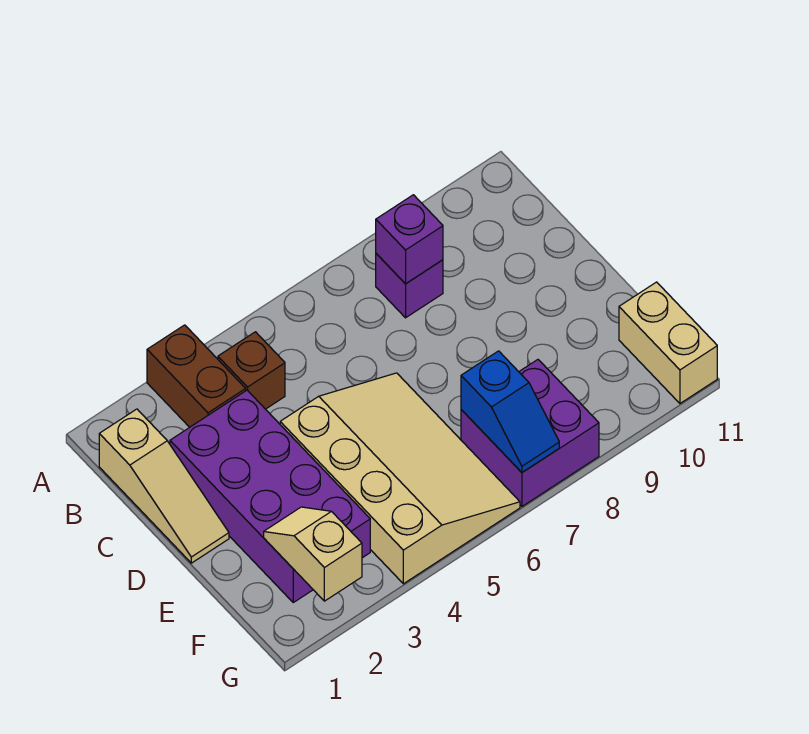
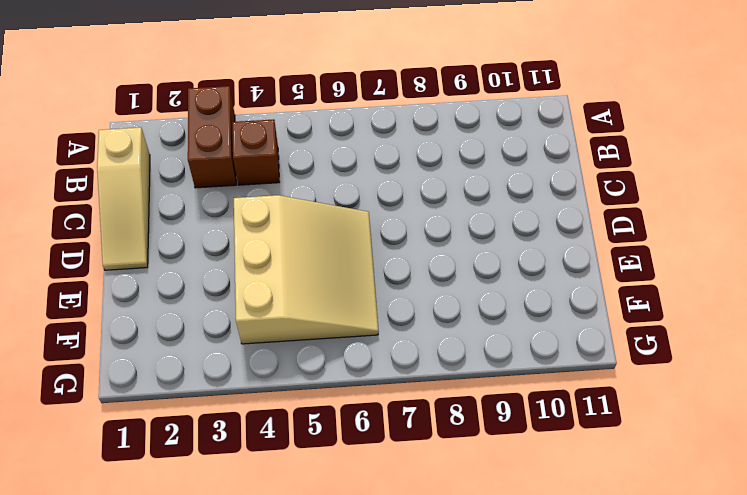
tan 3x3 slope [234,195,379,344] -> tan 3x4 slope [280,373,520,584]
none -> purple 1x1 brick [376,254,443,318]
none -> purple 2x4 brick [170,390,370,602]

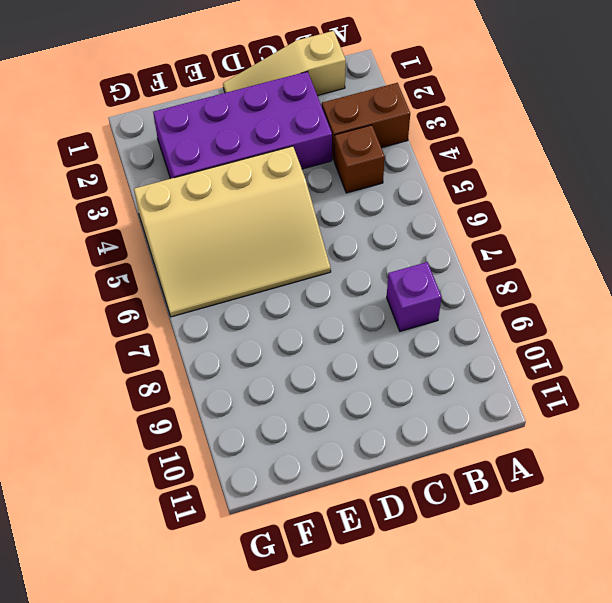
none -> purple 2x2 brick [461,360,599,506]
none -> tan 1x2 brick [619,282,717,403]

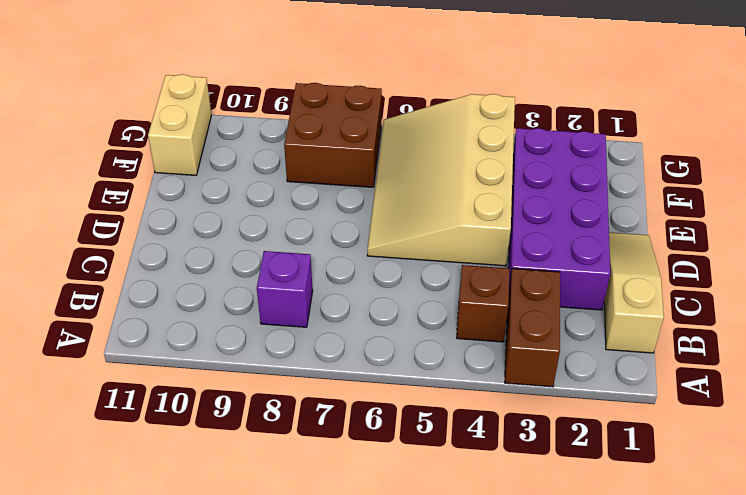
brown 2x2 brick [284,83,382,187] -> purple 2x2 brick [461,360,599,506]
none -> purple 1x1 brick [376,195,443,284]
none -> tan 1x2 slope [264,507,362,601]

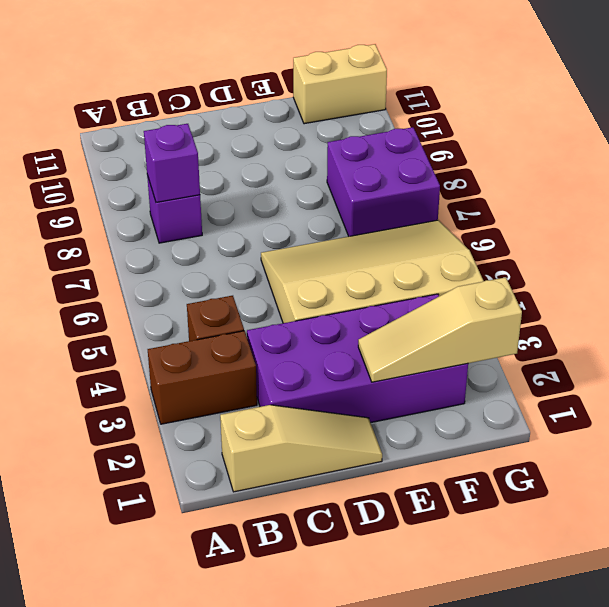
tan 1x3 slope [358,277,522,382] -> tan 1x2 slope [264,507,362,601]
none -> blue 1x2 slope [461,351,559,472]

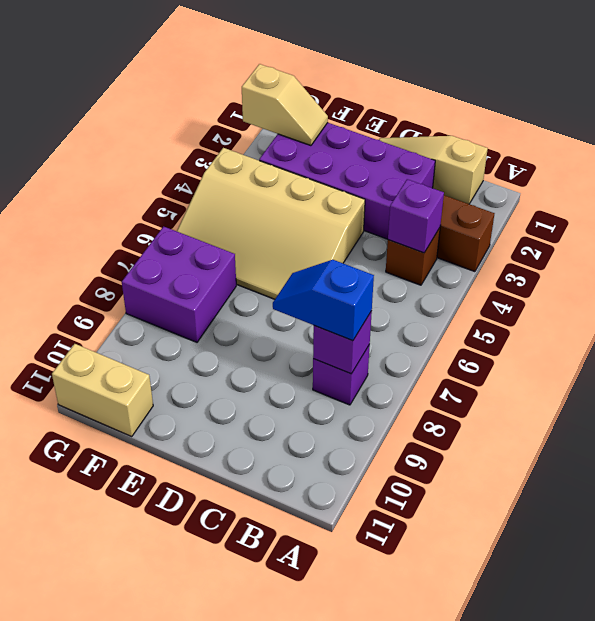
purple 1x1 brick [388,179,444,253] -> none
blue 1x2 slope [273,260,374,341] -> blue 1x2 slope moved to [461,351,559,472]

